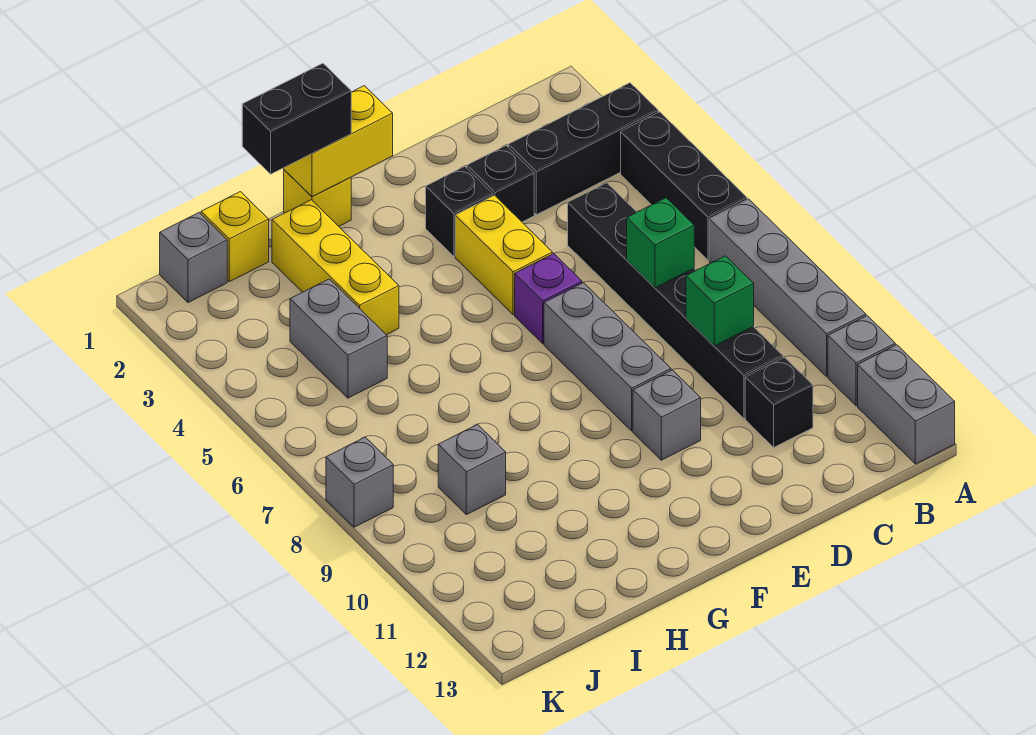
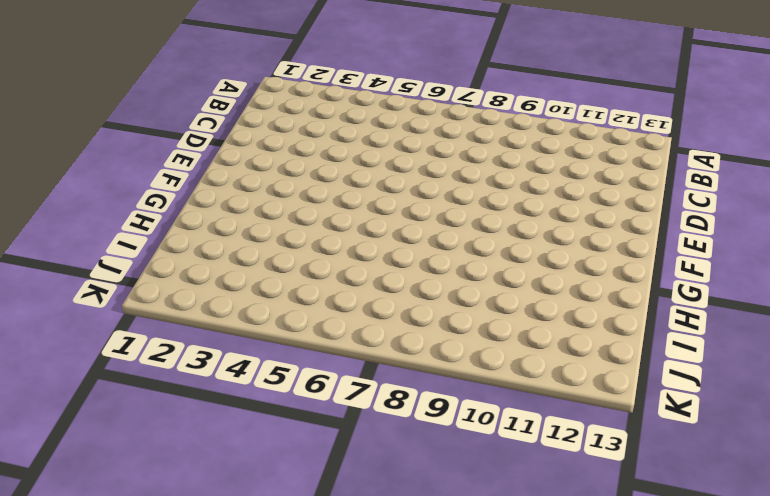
none -> black 1x3 brick [508,83,658,215]
none -> black 1x3 brick [621,112,747,260]
none -> grey 1x4 brick [709,199,866,376]

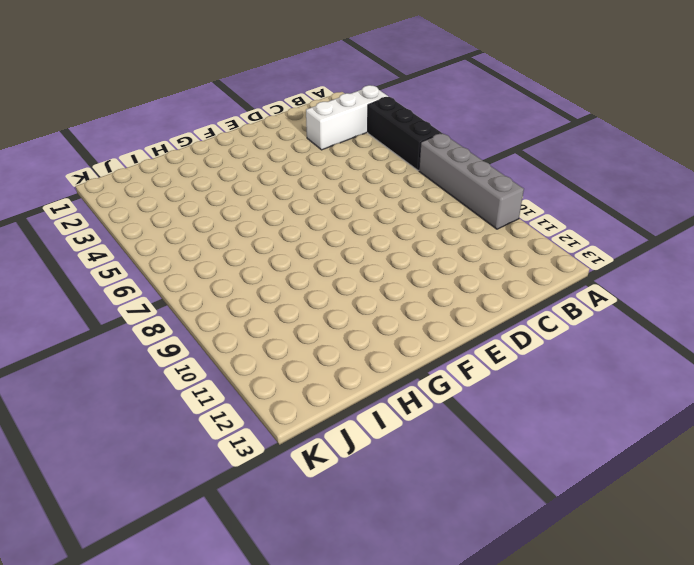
white 1x3 brick [306,85,388,150] -> black 1x3 brick [508,83,658,215]
none -> grey 1x1 brick [828,316,895,406]
none -> grey 1x2 brick [858,345,955,464]
none -> black 1x6 brick [568,183,783,418]

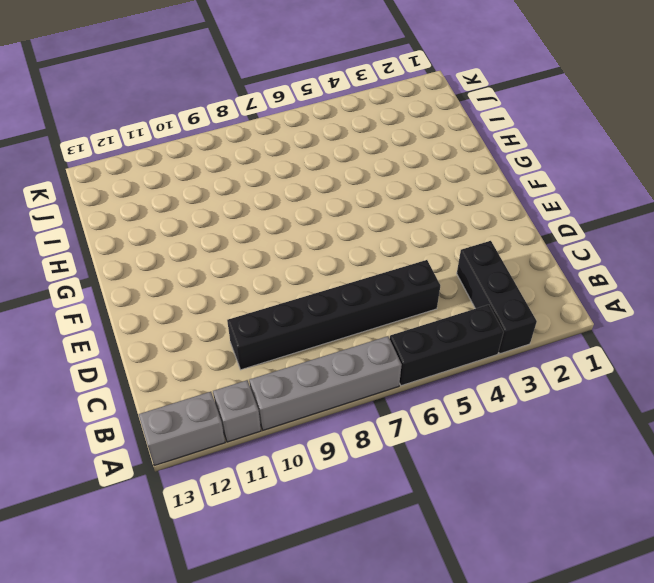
none -> black 1x1 brick [745,357,813,447]
none -> black 1x1 brick [467,145,534,222]
none -> black 1x1 brick [426,166,493,256]

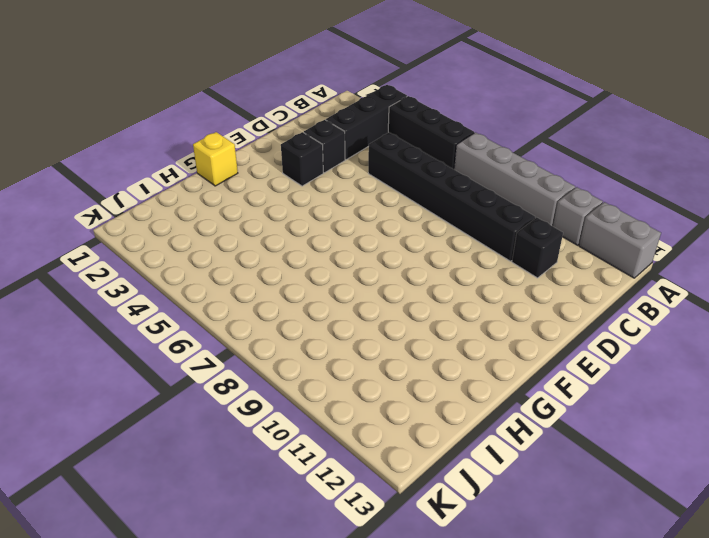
none -> yellow 1x2 brick [455,195,552,315]
none -> purple 1x1 brick [515,253,582,344]
none -> grey 1x3 brick [544,283,671,431]

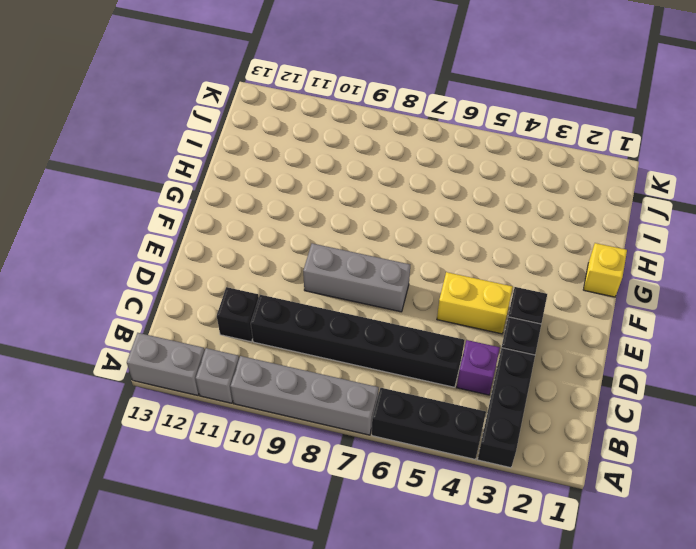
purple 1x1 brick [457,340,500,395] -> purple 1x1 brick moved to [515,253,582,344]
none -> grey 1x1 brick [633,370,701,460]
none -> yellow 1x3 brick [272,200,399,335]
none -> yellow 1x1 brick [201,192,269,282]

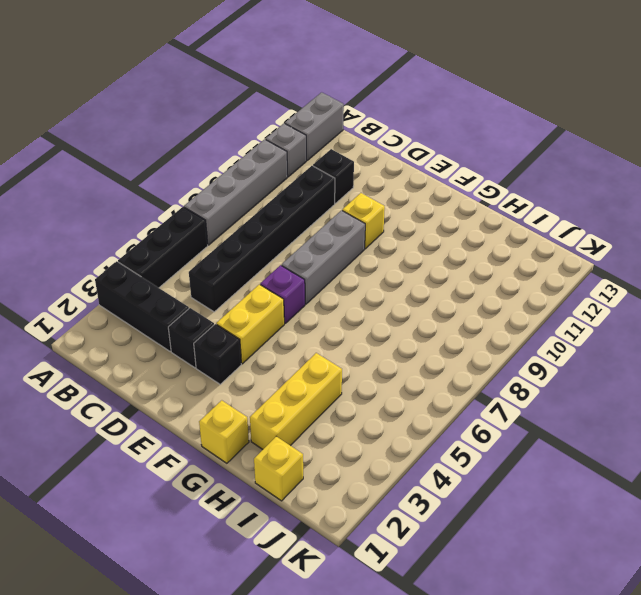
yellow 1x1 brick [342,193,385,249] -> grey 1x1 brick [633,370,701,460]
none -> grey 1x2 brick [290,279,387,398]
none -> grey 1x1 brick [438,425,506,515]
none -> grey 1x1 brick [160,213,227,303]

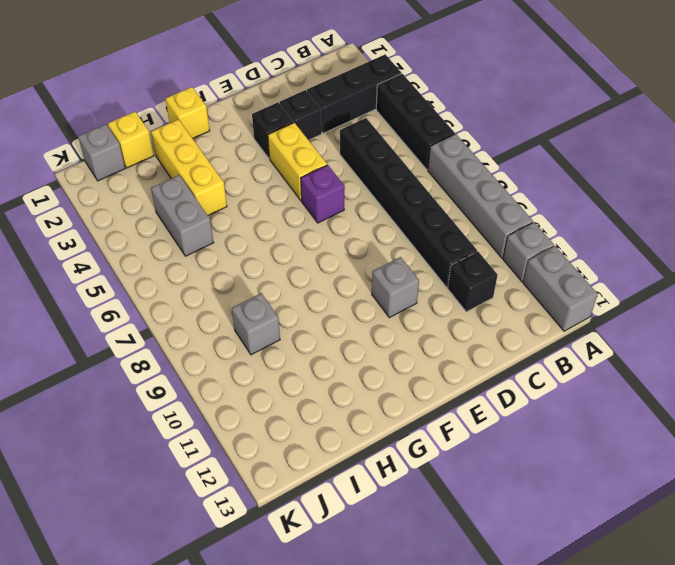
none -> grey 1x3 brick [544,283,671,431]
none -> grey 1x1 brick [326,437,393,527]
none -> green 1x1 brick [627,198,694,288]

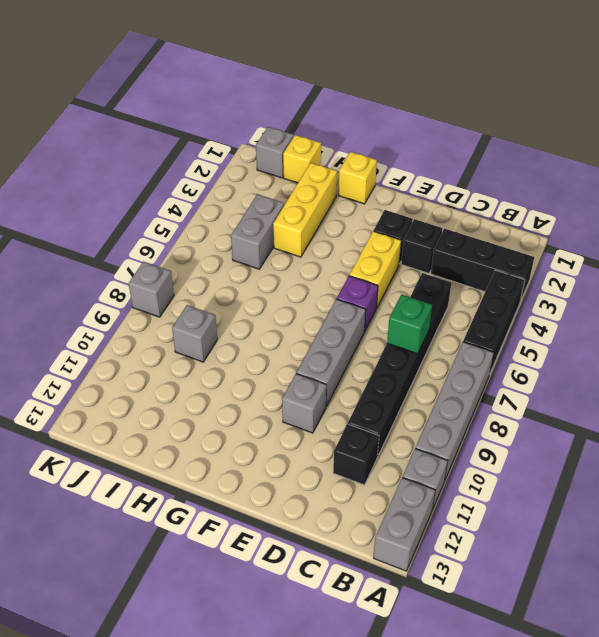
none -> green 1x1 brick [686,256,754,346]
none -> yellow 1x2 brick [284,86,393,197]
none -> black 1x2 brick [242,63,351,174]

